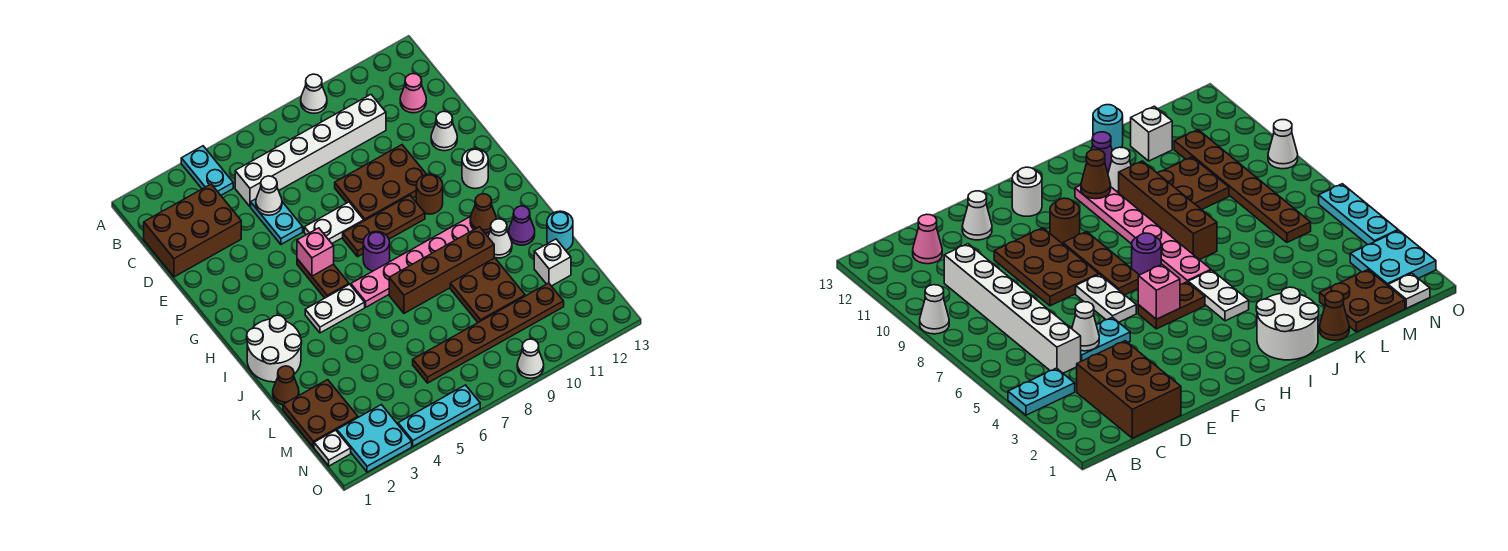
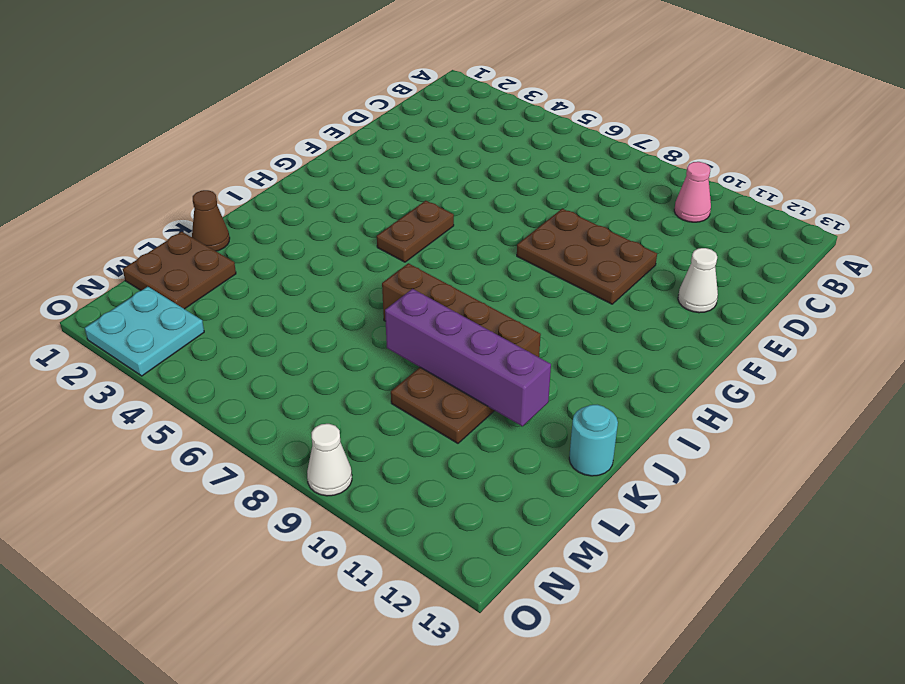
pink 1x1 cone [674,162,711,222] -> pink 1x1 cone moved to [400,74,426,113]
purple 1x4 brick [385,289,551,426] -> none
none -> cyan 1x2 plate [181,146,233,195]
none -> white 1x1 cone [301,74,327,113]
none -> brown 2x3 brick [144,184,241,277]
none -> white 1x6 brick [235,95,386,207]

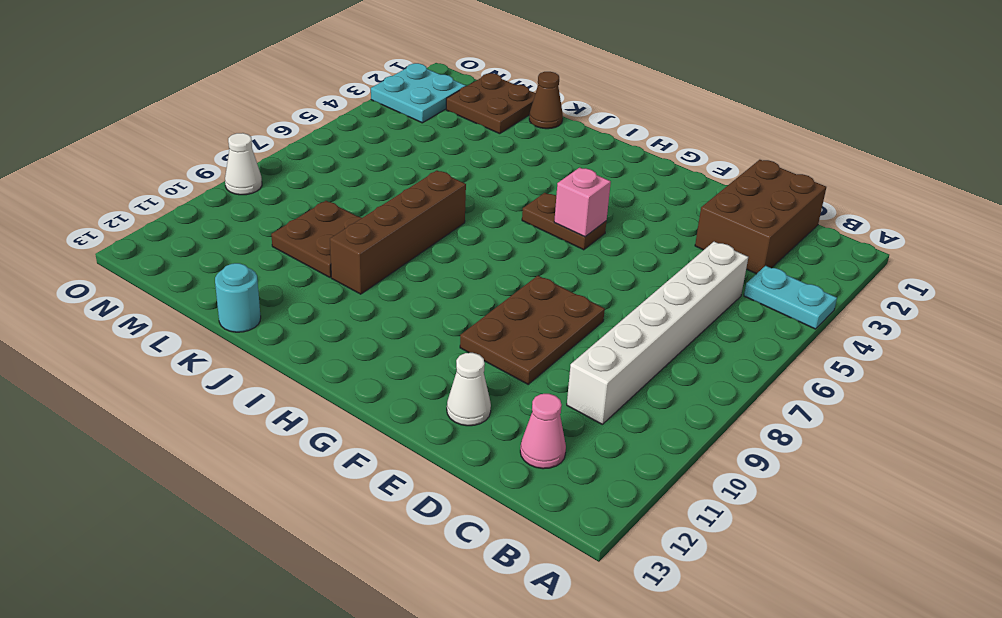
none -> white 1x1 cone [301,74,327,113]
none -> cyan 1x2 plate [251,199,303,244]
none -> white 1x2 plate [304,202,364,243]
none -> brown 1x3 plate [343,195,425,257]

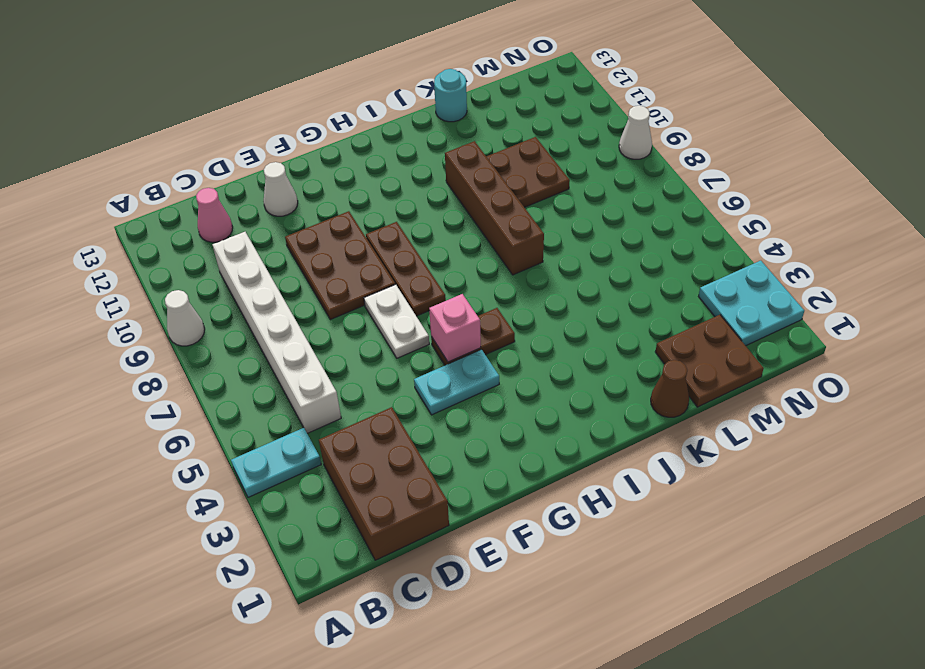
cyan 1x2 plate [414,350,499,415] -> cyan 1x2 plate moved to [251,199,303,244]
none -> brown 1x1 round brick [416,174,443,214]
none -> white 1x1 round brick [462,148,488,189]
none -> purple 1x1 round brick [363,232,390,271]
none -> white 2x2 round brick [247,315,302,382]

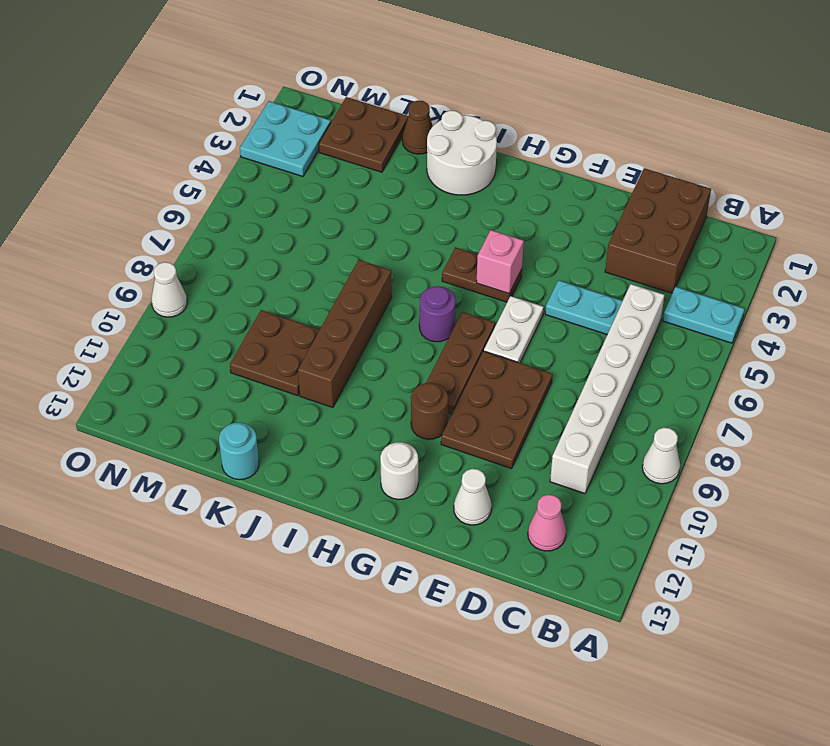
none -> white 1x2 plate [305,284,365,333]
none -> pink 1x6 plate [351,217,490,307]
none -> white 1x1 cone [488,219,512,258]
none -> purple 1x1 cone [509,206,535,245]

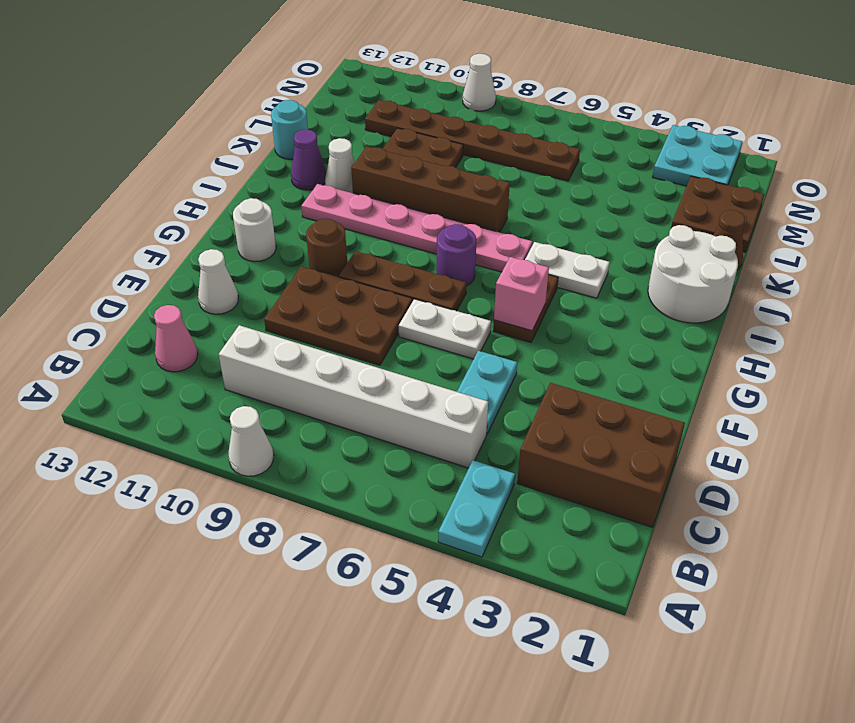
none -> white 1x1 brick [534,239,571,286]
none -> white 1x1 plate [314,430,351,466]
none -> cyan 1x3 plate [398,385,480,446]
none -> white 1x1 cone [256,176,282,215]

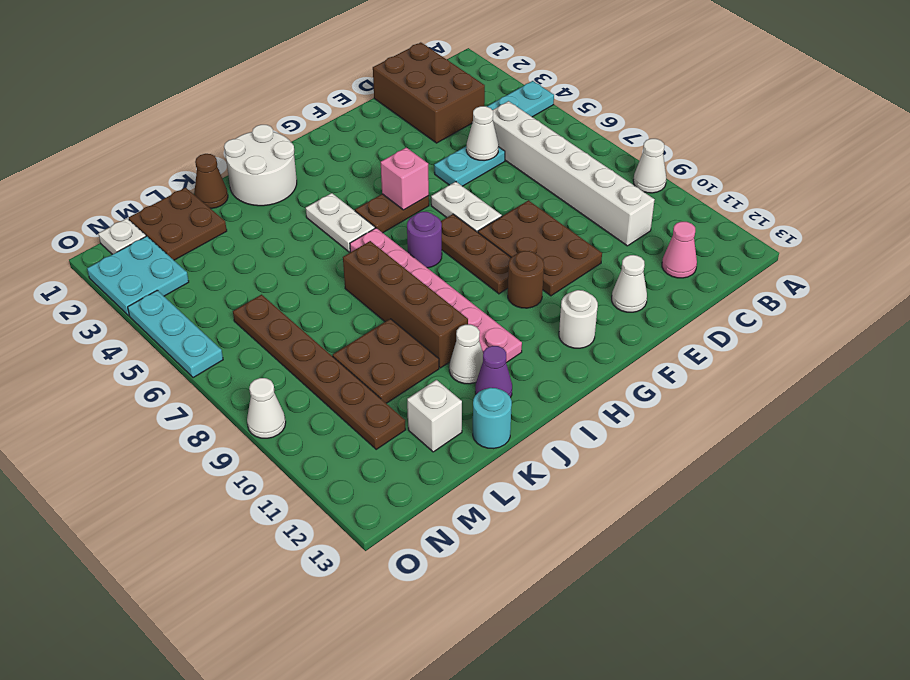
none -> brown 1x1 cone [470,194,496,233]

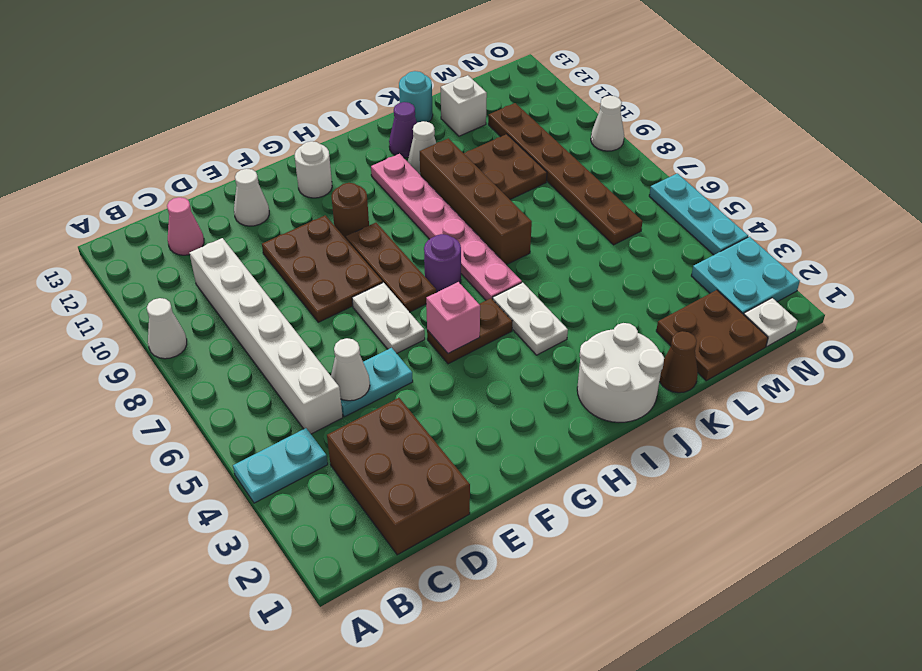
none -> brown 1x1 cone [470,194,496,233]

